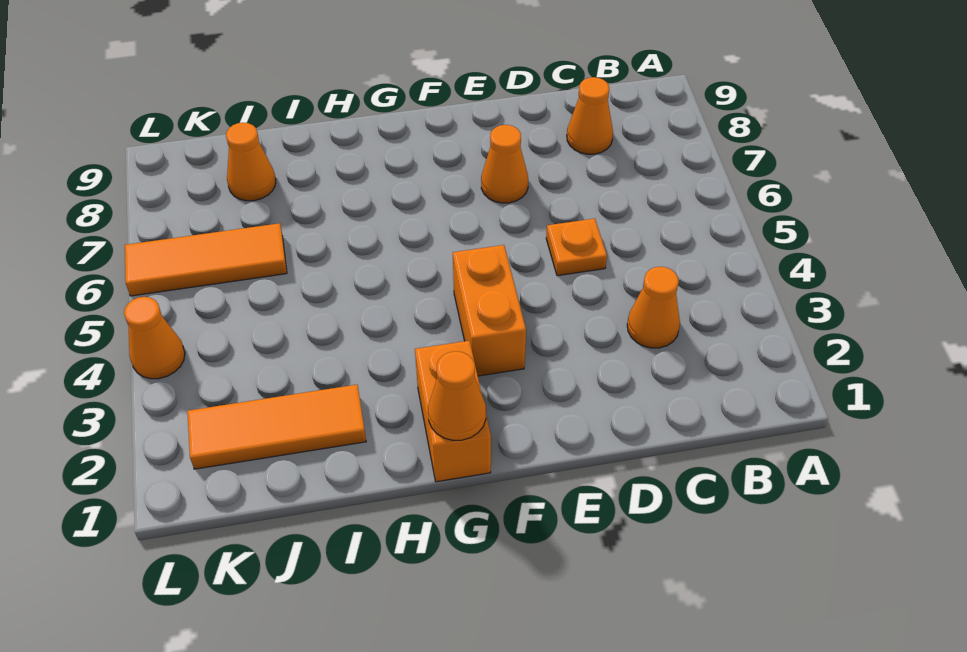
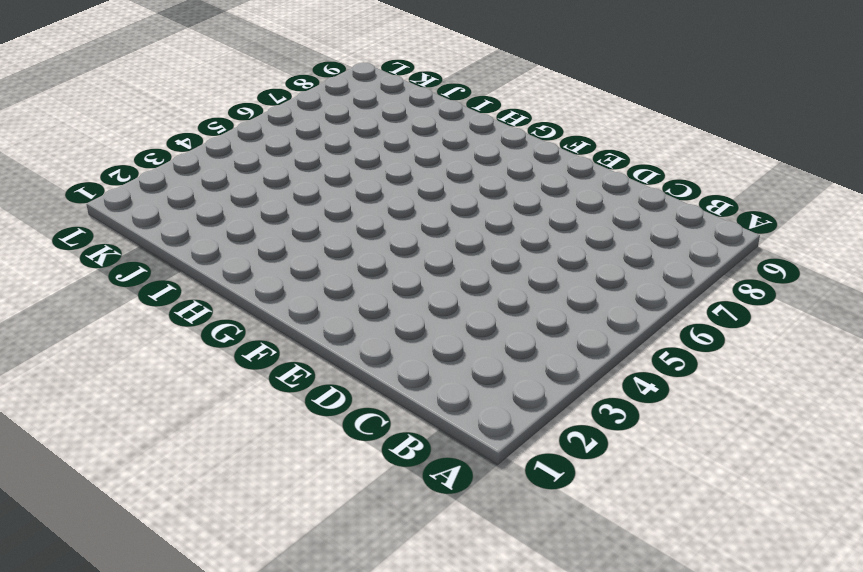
none -> orange 1x1 cone [627,267,680,348]
none -> orange 1x1 cone [567,77,613,154]

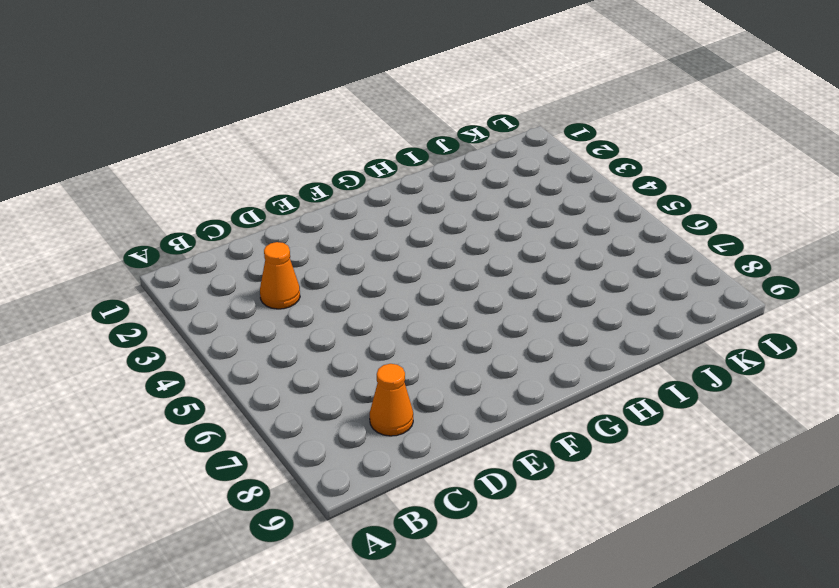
none -> orange 1x1 plate [546,219,607,276]
none -> orange 1x1 cone [481,125,528,203]

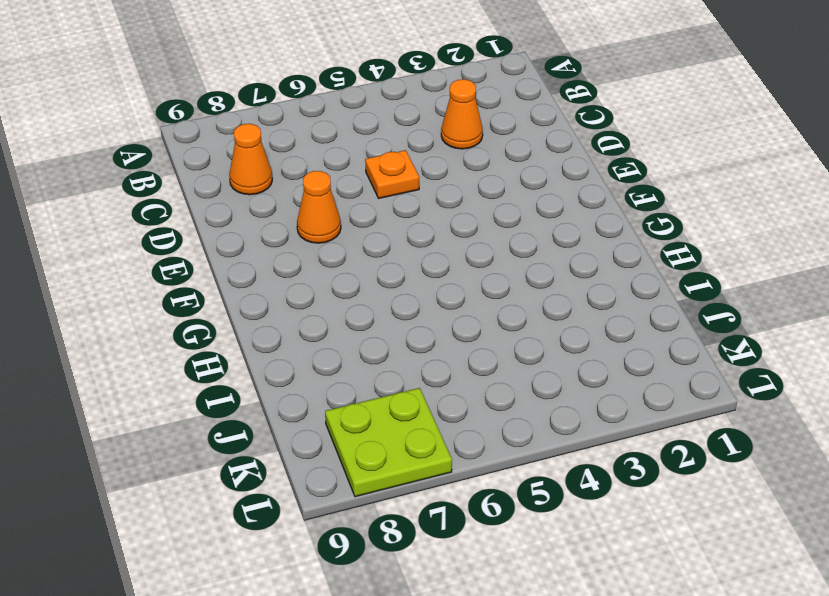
lime 2x2 plate [325,388,452,497] -> none
none -> orange 1x2 brick [453,245,526,376]
none -> orange 1x2 brick [415,341,491,482]

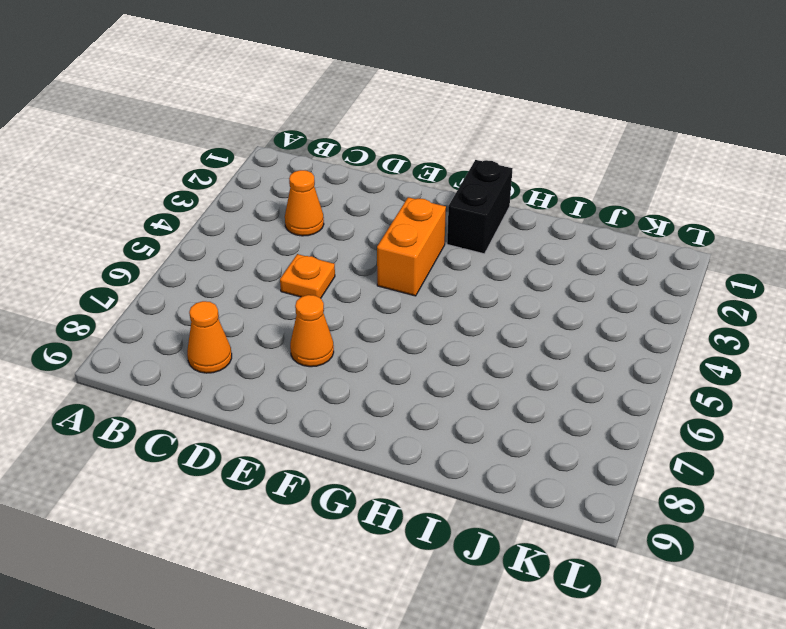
black 1x2 brick [447,160,513,254] -> orange 1x2 brick [415,341,491,482]
none -> orange 1x3 tile [187,385,366,469]
none -> orange 1x3 tile [125,223,287,296]

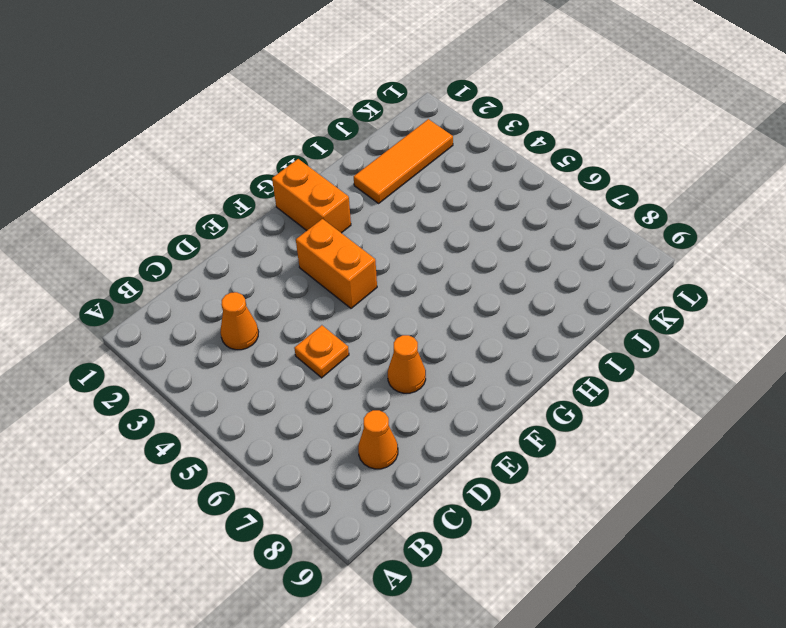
none -> orange 1x3 tile [125,223,287,296]
none -> orange 1x1 cone [226,123,276,201]

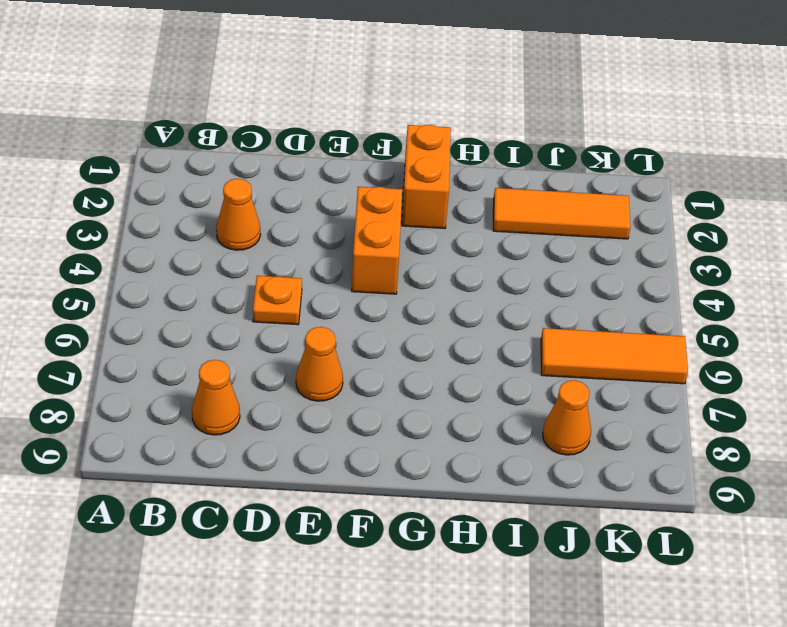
none -> orange 1x1 cone [124,297,185,379]
none -> orange 1x1 cone [428,351,486,440]

